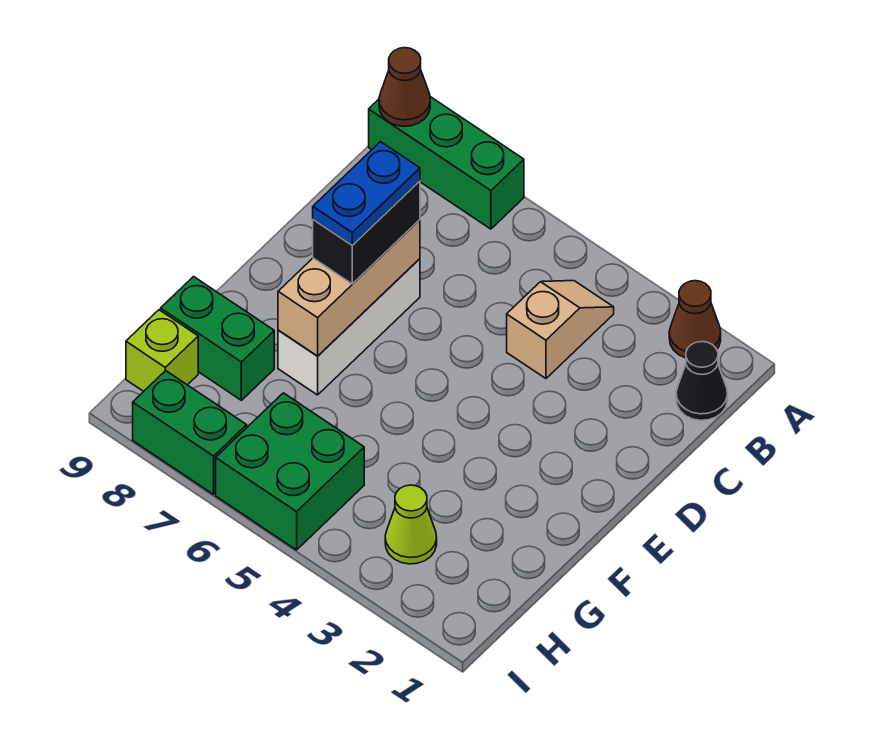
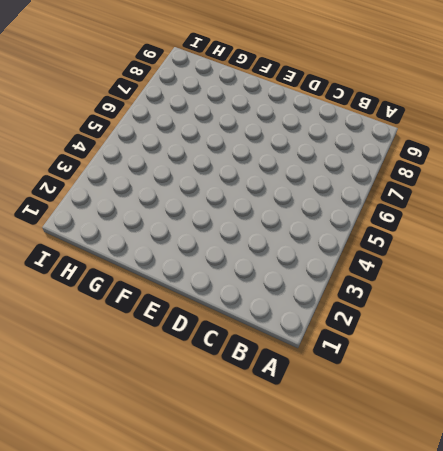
none -> brown 1x1 cone [669,281,721,358]
none -> green 1x3 brick [369,97,524,229]
none -> black 1x1 cone [676,342,728,420]

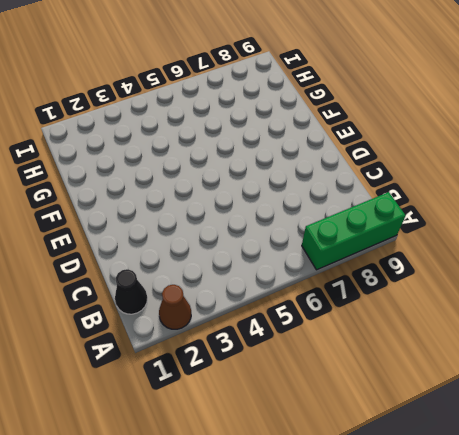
none -> tan 1x2 slope [507,281,614,378]
none -> white 1x3 brick [278,259,420,395]
none -> green 1x2 brick [161,277,274,400]

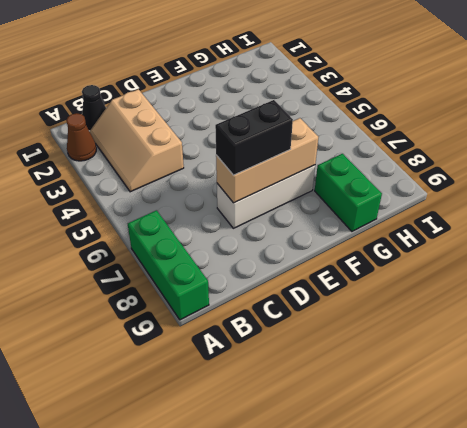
tan 2x3 slope [89,89,184,192] -> tan 1x2 slope [507,281,614,378]
none -> lime 1x1 cone [385,485,437,564]
none -> green 2x2 brick [216,393,364,550]
none -> lime 1x1 brick [126,310,198,391]

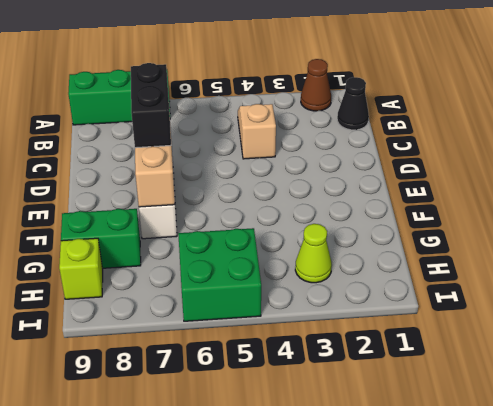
none -> green 1x2 brick [133,371,247,494]
none -> brown 1x1 cone [379,48,430,126]
none -> blue 1x2 plate [313,142,420,245]

